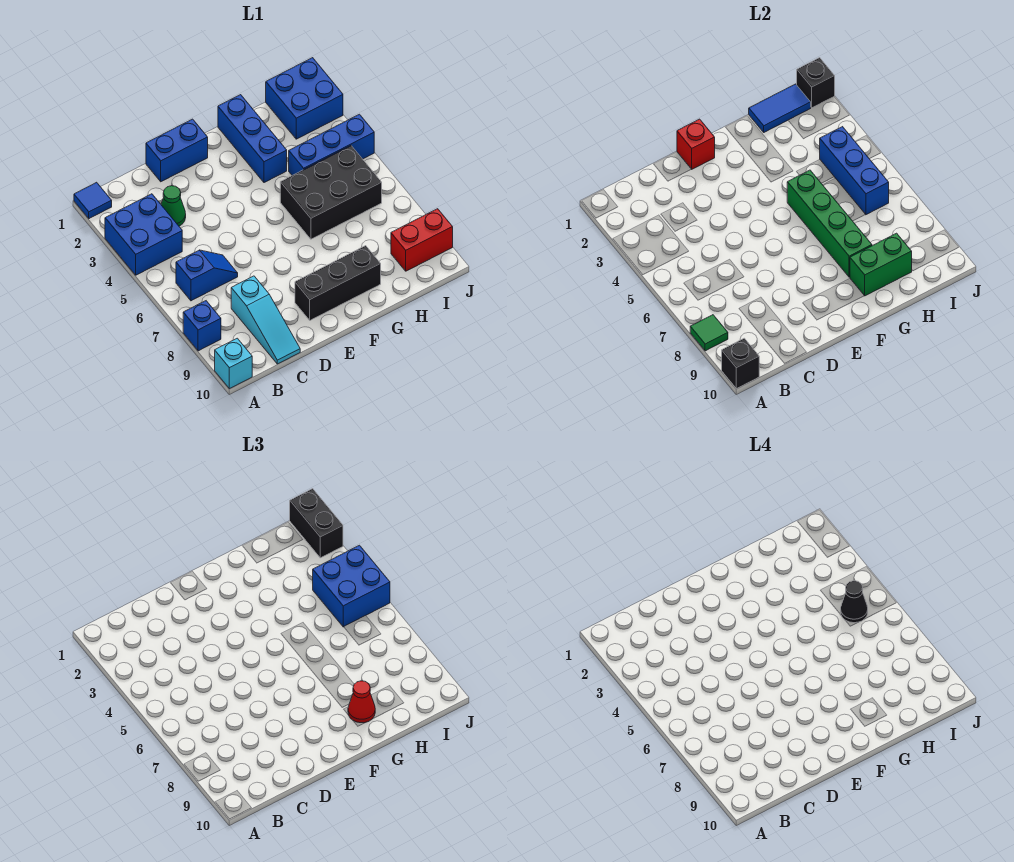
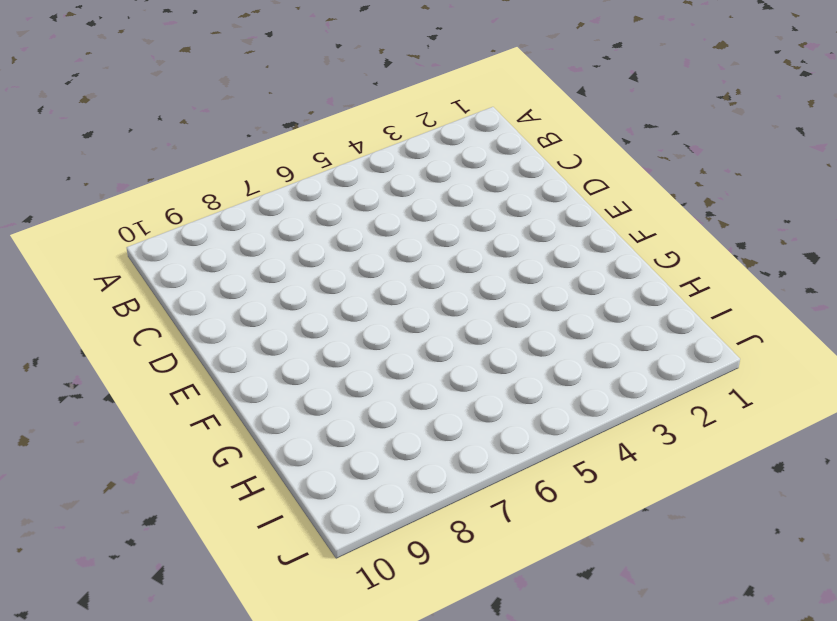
none -> blue 1x1 tile [74,182,112,219]
none -> blue 2x2 brick [105,194,182,275]
none -> blue 1x1 brick [183,301,221,351]

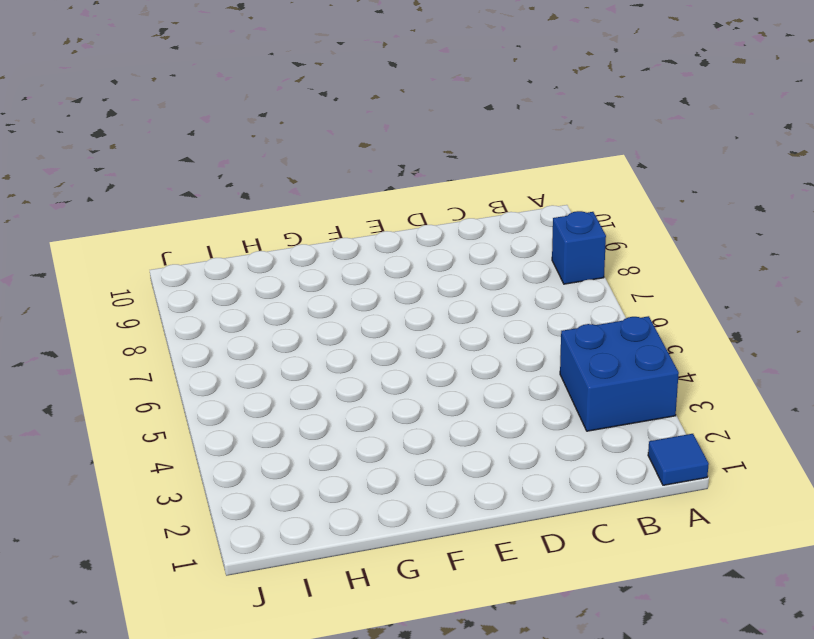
none -> cyan 1x1 brick [215,338,252,389]
none -> blue 1x2 slope [176,250,238,301]
none -> green 1x1 cone [161,186,186,226]

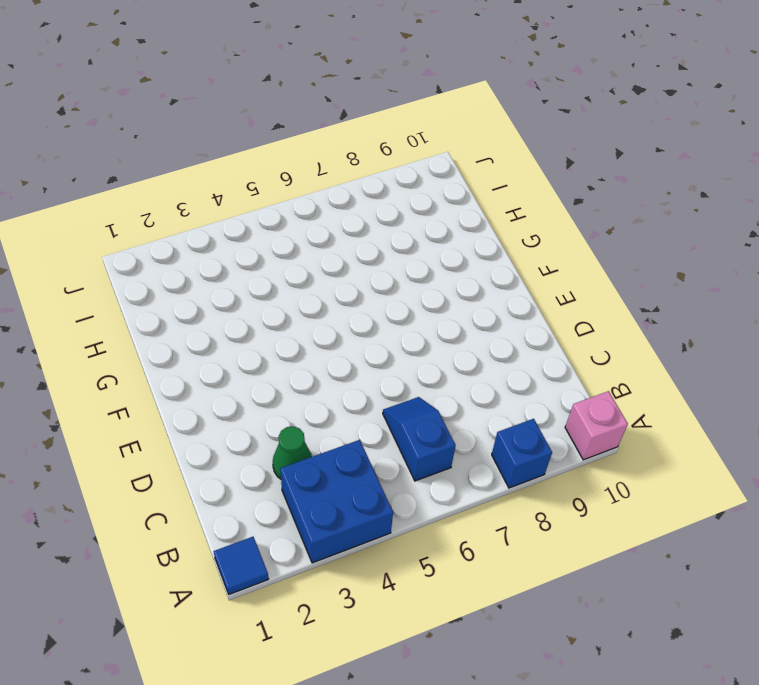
pink 1x1 brick [565,391,628,460] -> cyan 1x1 brick [215,338,252,389]
none -> cyan 1x3 slope [231,276,300,364]
none -> blue 1x2 brick [146,119,208,182]
none -> black 1x3 brick [295,246,381,320]

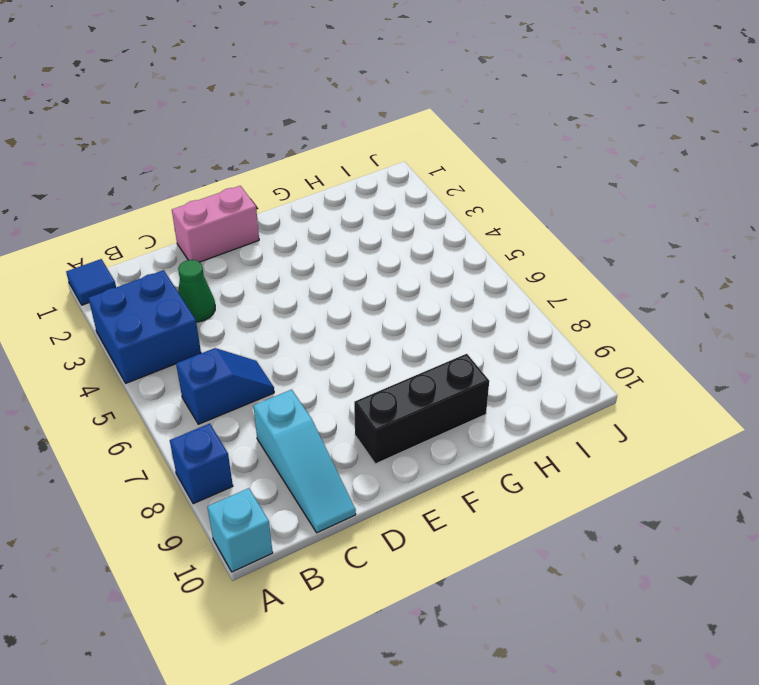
pink 1x2 brick [172,186,259,262] -> blue 1x2 brick [146,119,208,182]
none -> blue 1x3 brick [218,95,287,183]
none -> black 2x3 brick [280,146,382,239]
none -> blue 1x3 brick [289,114,374,175]

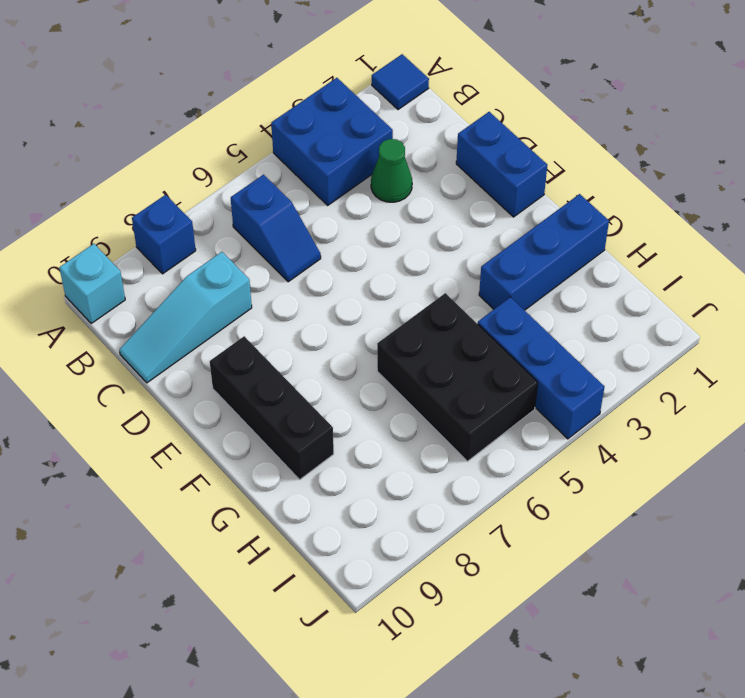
none -> blue 2x2 brick [266,58,343,139]
none -> red 1x2 brick [391,209,453,271]
none -> green 1x1 tile [690,315,728,351]

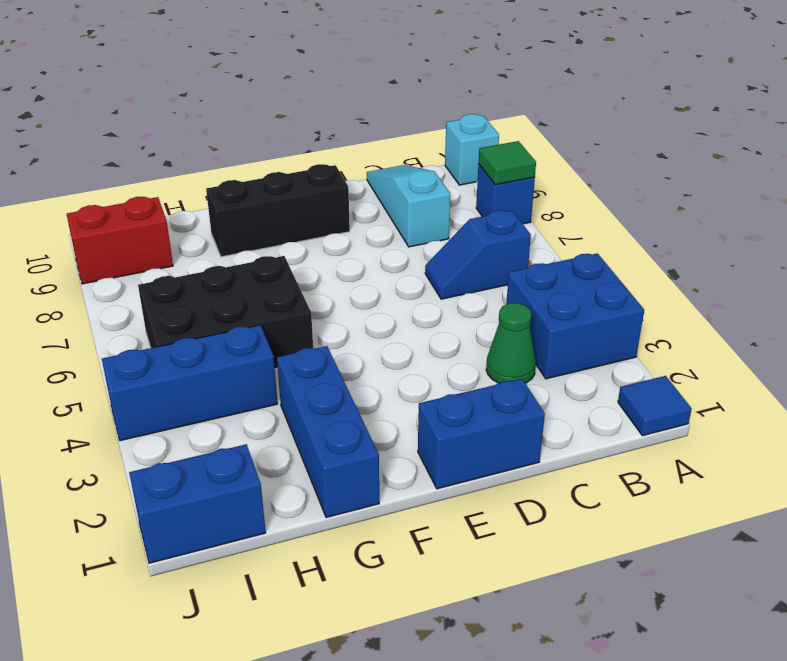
blue 1x2 brick [129,444,266,563] -> blue 2x2 brick [266,58,343,139]
none -> black 1x1 brick [722,338,759,389]
none -> red 1x1 brick [677,119,715,169]
none -> green 1x4 brick [787,170,872,277]

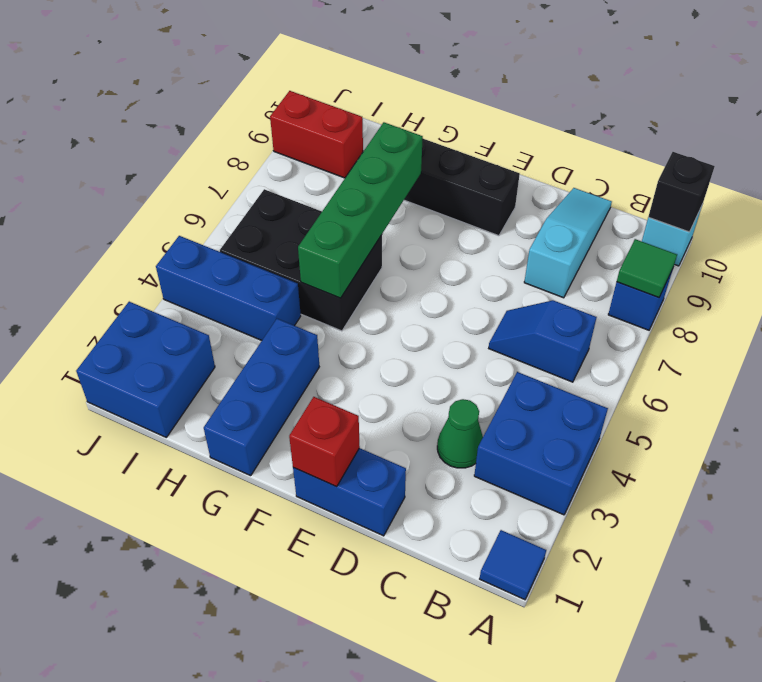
none -> green 1x2 brick [850,233,912,296]
none -> blue 1x2 tile [749,84,811,132]
none -> blue 1x3 brick [820,127,889,215]

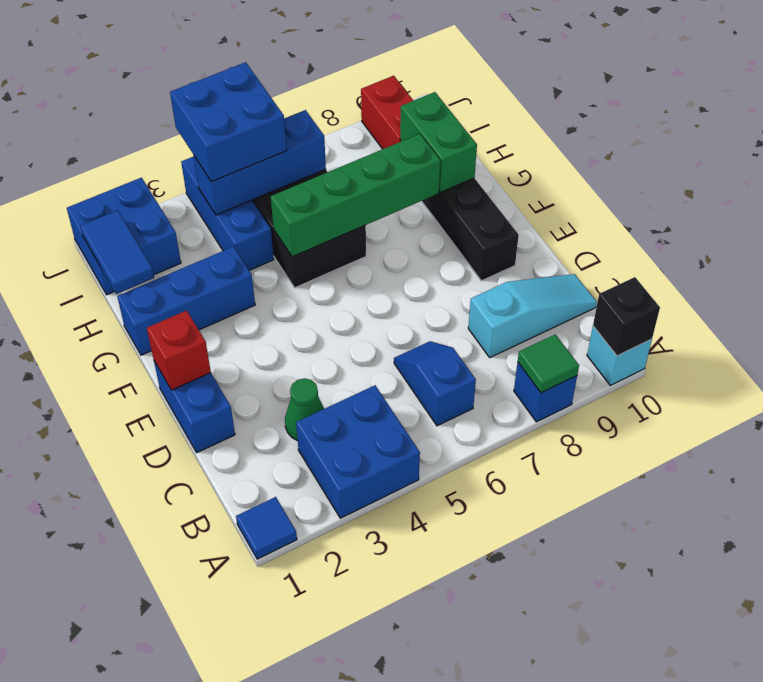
none -> black 1x1 brick [797,58,835,108]
none -> red 1x1 cone [348,681,375,723]
none -> black 1x2 brick [290,489,343,558]

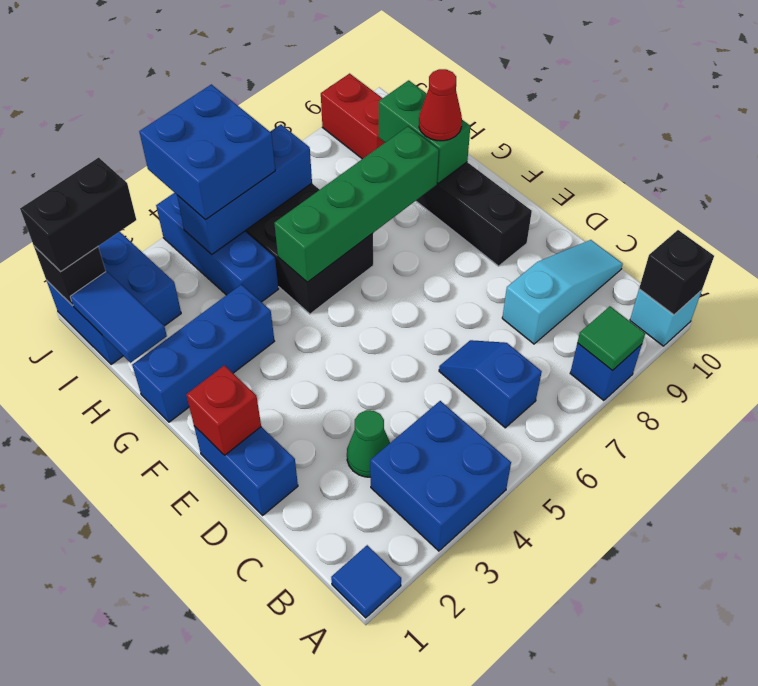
none -> black 1x1 cone [841,581,868,623]

